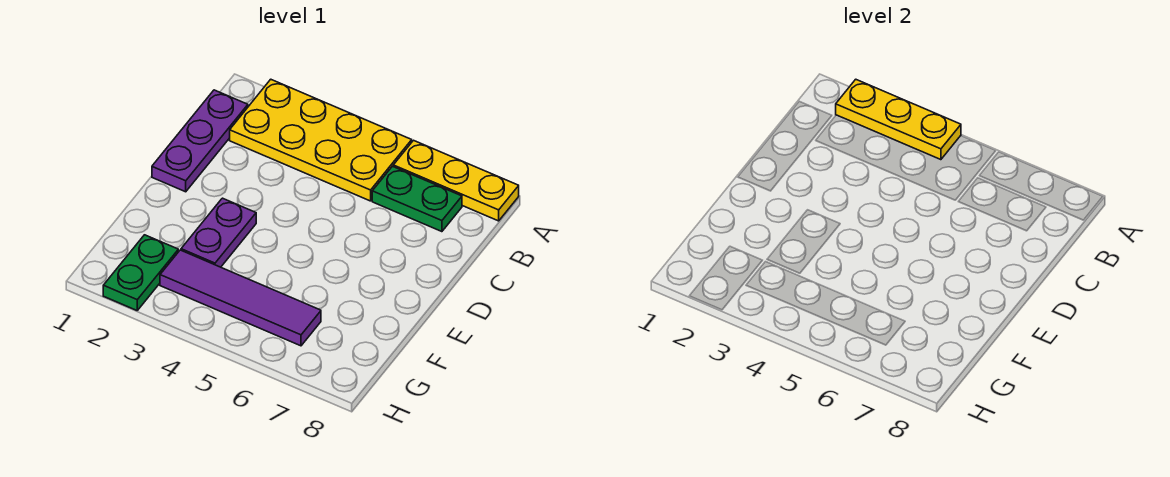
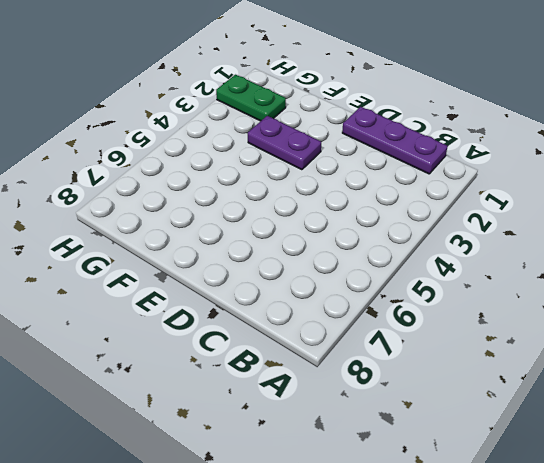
none -> yellow 2x4 plate [230,79,412,201]
none -> yellow 1x3 plate [393,140,519,221]

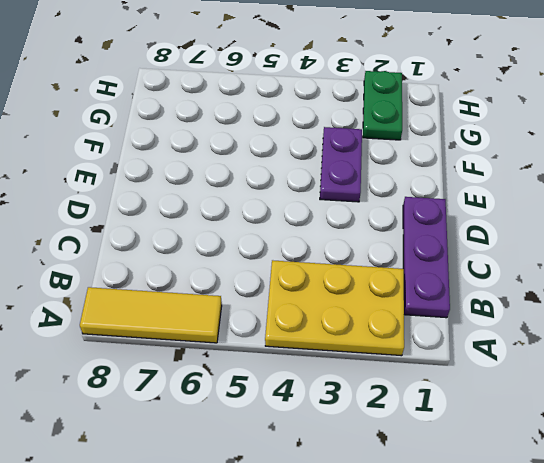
yellow 2x3 plate [265,260,404,356] -> yellow 2x4 plate [230,79,412,201]
yellow 1x3 tile [80,287,222,343] -> yellow 1x3 plate [393,140,519,221]
none -> green 1x2 plate [372,166,462,232]
none -> purple 1x4 tile [160,250,321,346]

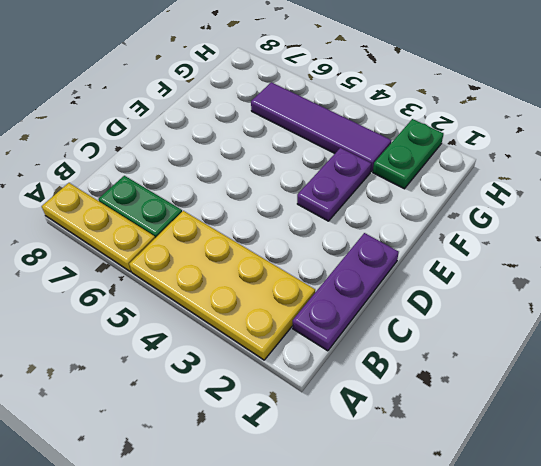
none -> yellow 1x3 plate [836,79,961,160]

